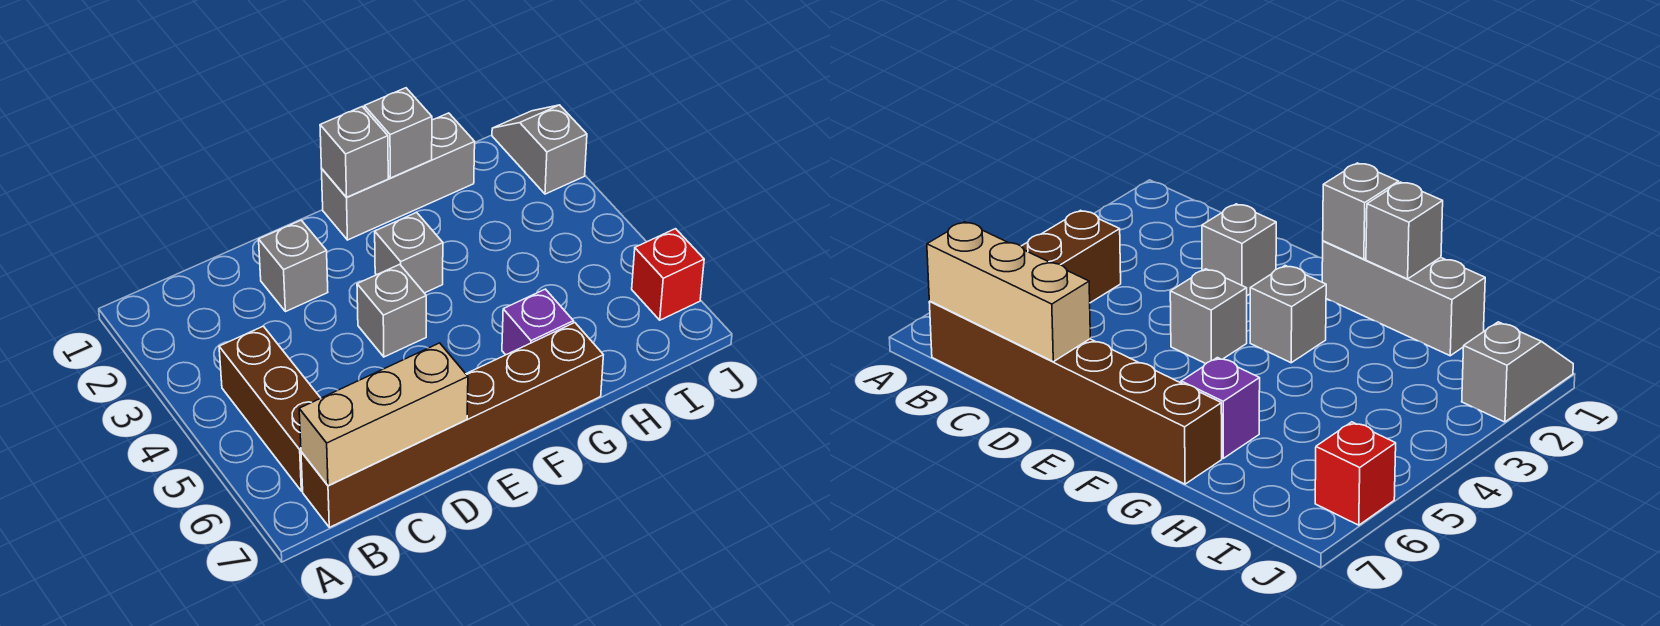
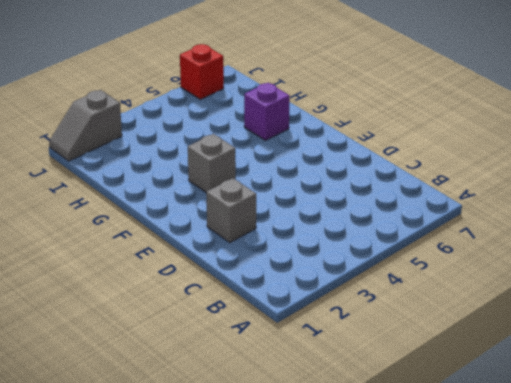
none -> brown 1x3 brick [219,326,320,491]
none -> brown 1x6 brick [301,323,603,527]
none -> grey 1x1 brick [357,264,426,357]

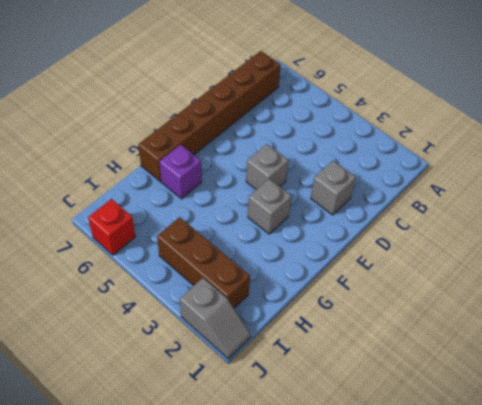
brown 1x3 brick [157,217,250,308] -> brown 1x3 brick moved to [219,326,320,491]
none -> grey 1x3 brick [322,113,475,240]
none -> tan 1x3 brick [299,343,468,486]
none -> grey 1x1 brick [320,107,388,197]

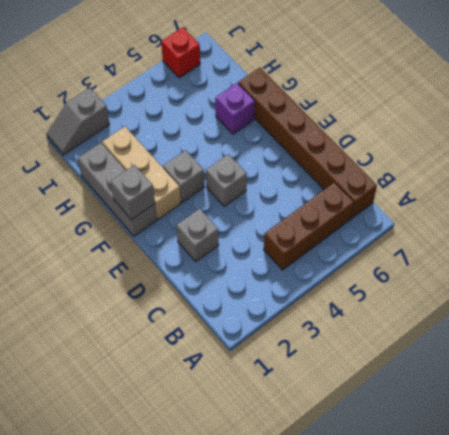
tan 1x3 brick [102,127,181,220] -> tan 1x3 brick moved to [299,343,468,486]
none -> grey 1x1 brick [364,88,432,178]

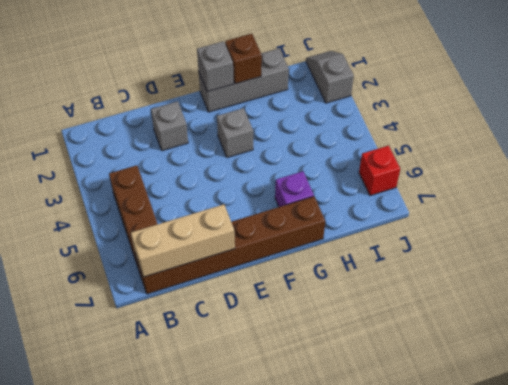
brown 1x1 brick [225,34,262,84] -> grey 1x1 brick [364,88,432,178]
none -> grey 1x1 brick [357,264,426,357]

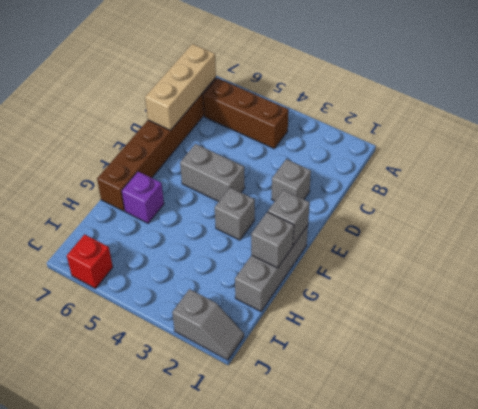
grey 1x2 brick [180,144,245,202] -> grey 1x1 brick [357,264,426,357]

